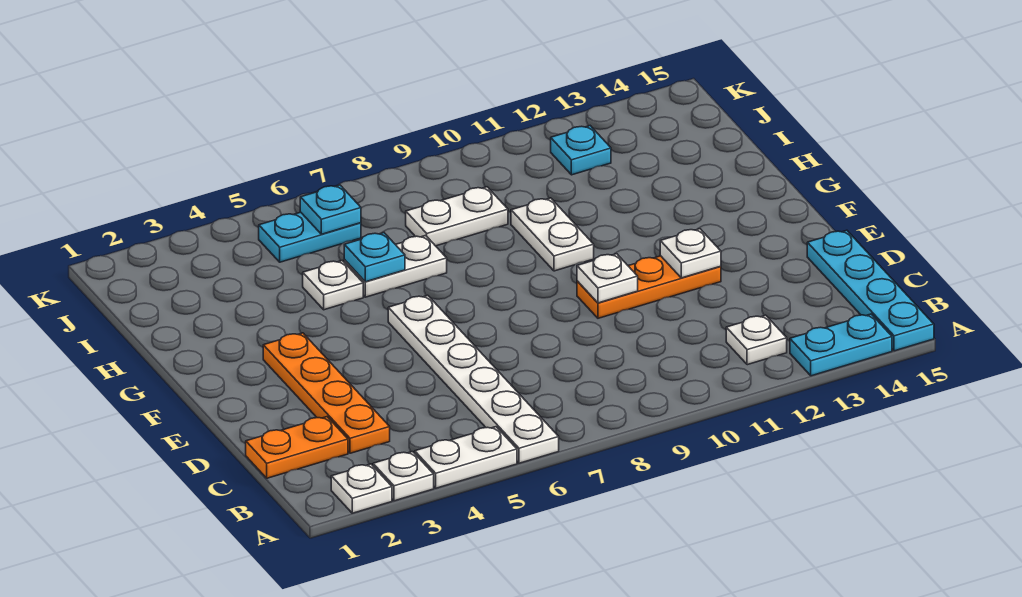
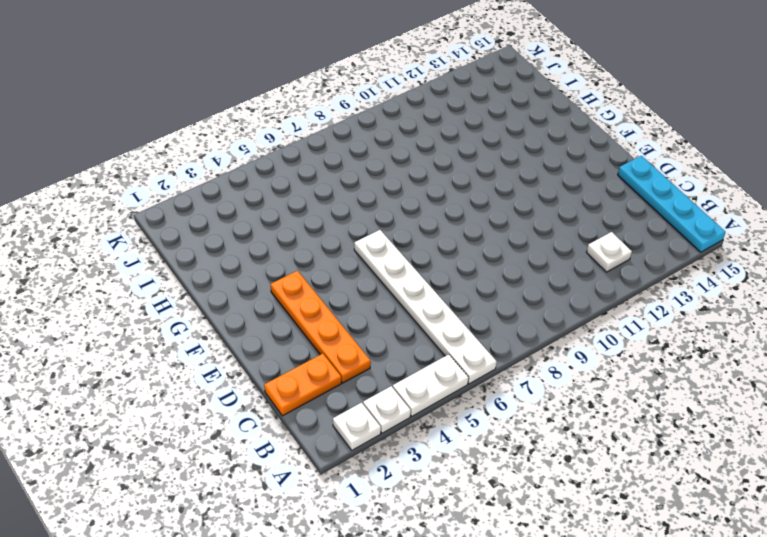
none -> cyan 1x2 plate [790,314,892,376]
none -> orange 1x3 plate [577,256,721,318]
none -> white 1x2 plate [511,198,594,271]

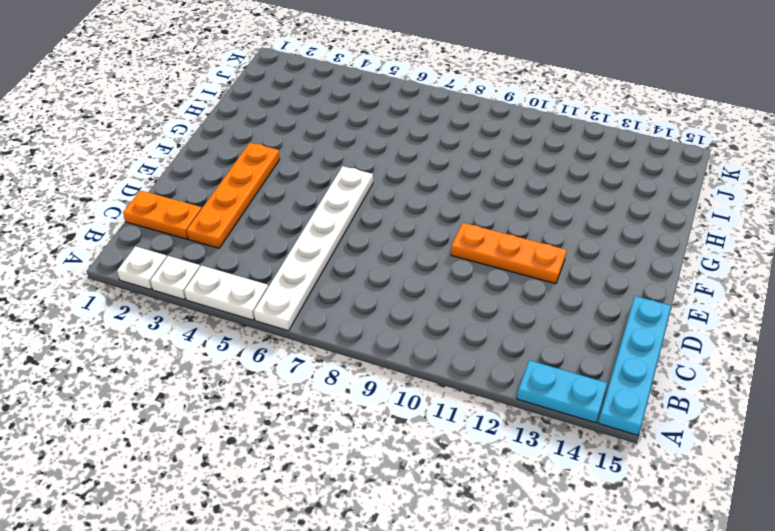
none -> white 1x1 plate [726,315,787,365]
none -> white 1x2 plate [511,198,594,271]
none -> white 1x1 plate [303,261,363,310]

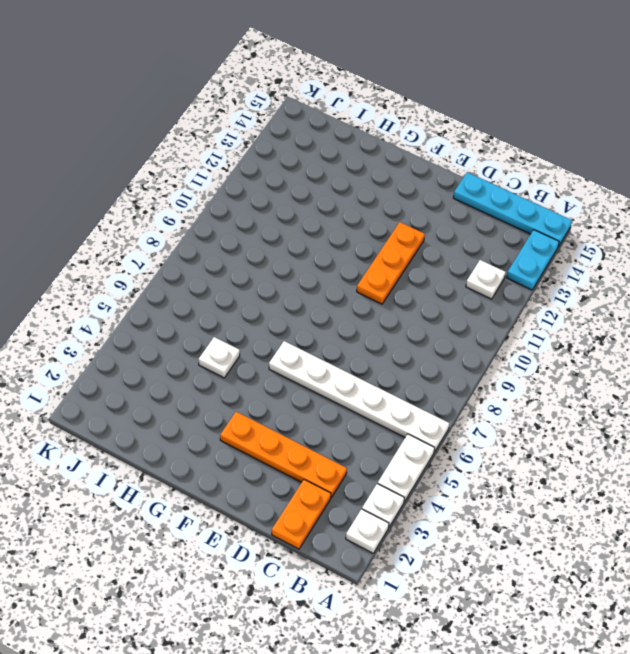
none -> white 1x2 plate [511,198,594,271]
none -> white 1x2 plate [344,235,447,297]
none -> white 1x2 plate [406,187,508,246]

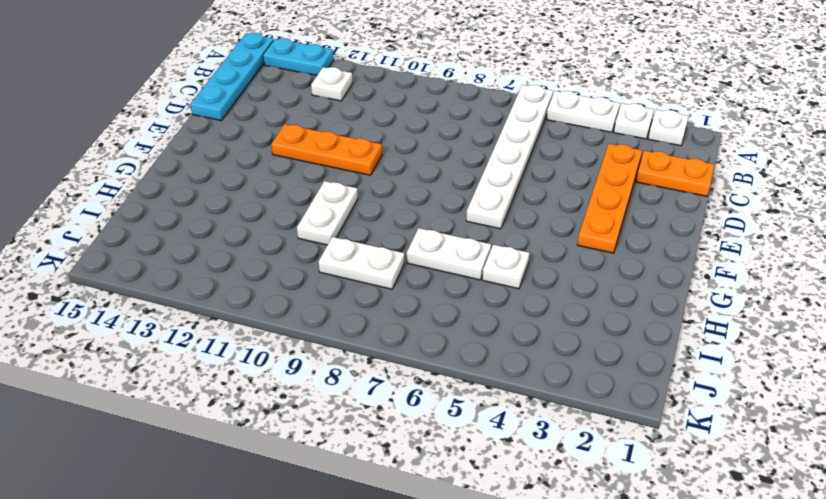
none -> cyan 1x2 plate [259,212,361,262]
none -> cyan 1x1 plate [551,126,611,175]
none -> white 1x1 plate [577,254,638,303]

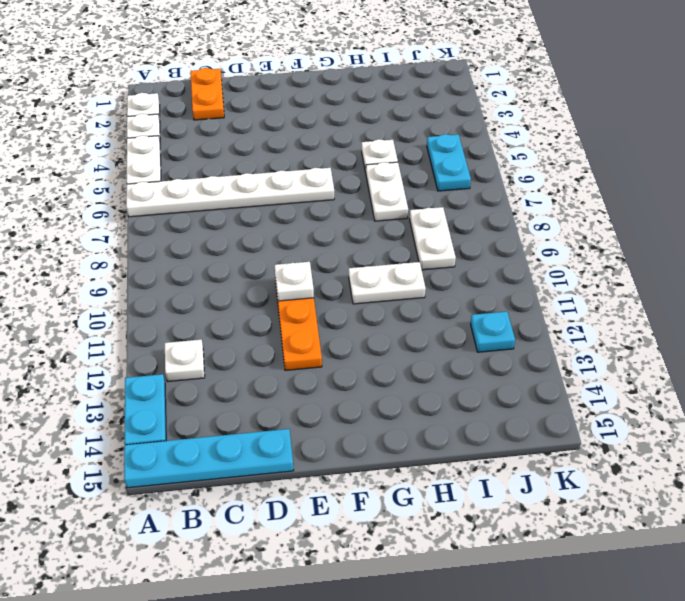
none -> orange 1x4 plate [263,333,390,453]
none -> white 1x1 plate [660,229,721,278]
none -> cyan 1x1 plate [344,233,405,282]

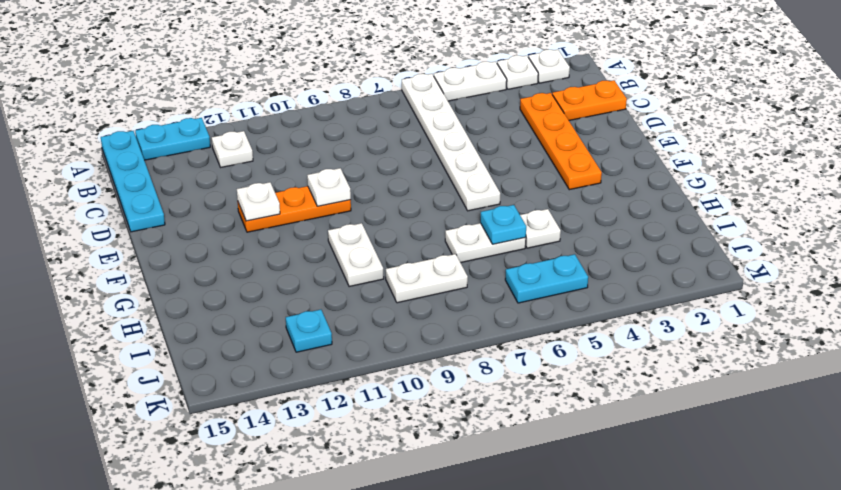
none -> cyan 1x1 plate [300,185,361,234]

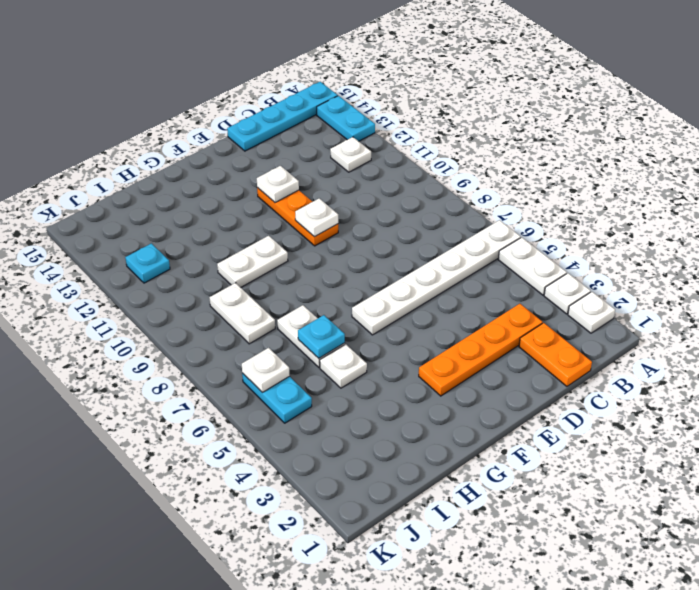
white 1x1 plate [242,348,290,392] -> cyan 1x1 plate [300,185,361,234]

